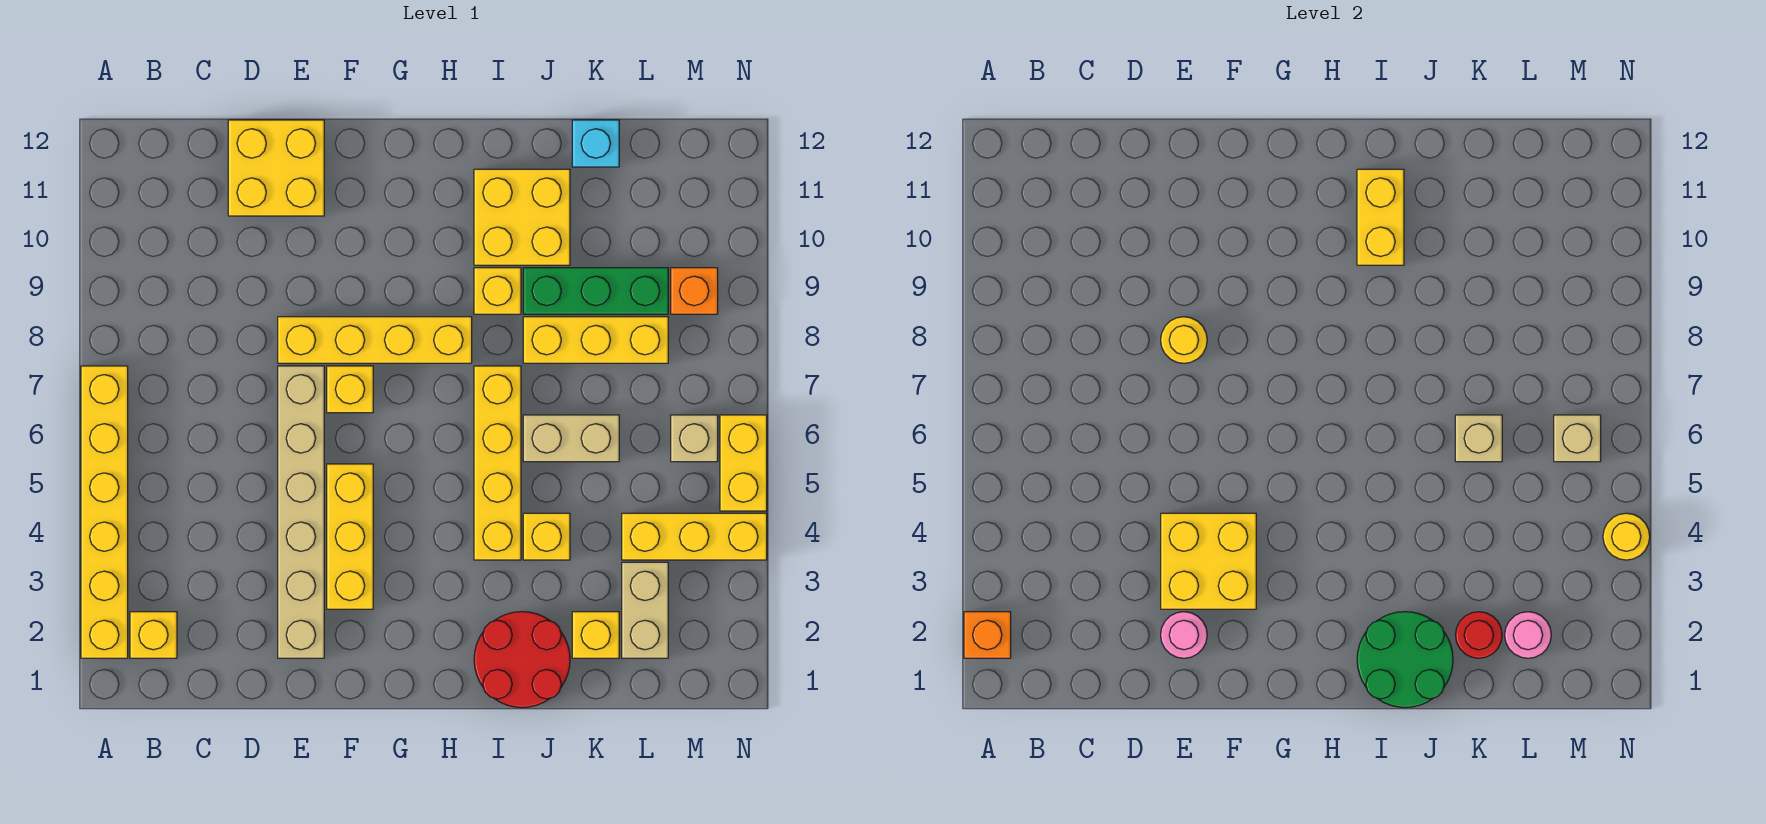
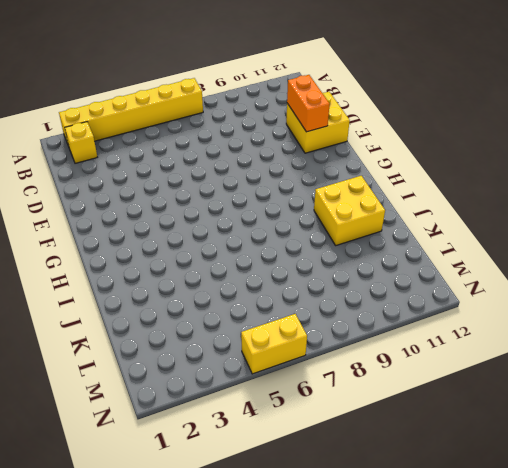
orange 1x2 brick [287,75,330,132] -> none
none -> tan 1x6 brick [278,366,324,658]
none -> yellow 1x4 brick [278,317,472,363]
none -> yellow 1x3 brick [327,464,373,609]
none -> yellow 1x1 brick [327,366,373,413]

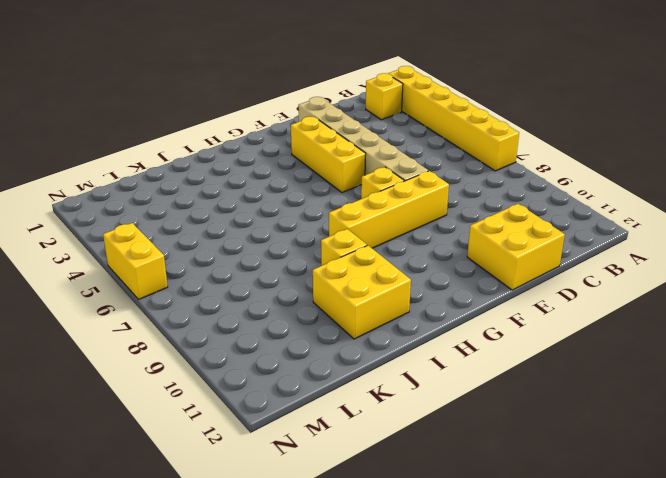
none -> red 2x2 round brick [474,612,570,708]
none -> yellow 1x4 brick [474,366,521,560]
none -> yellow 1x1 brick [523,513,570,560]
none -> tan 1x2 brick [523,415,619,462]

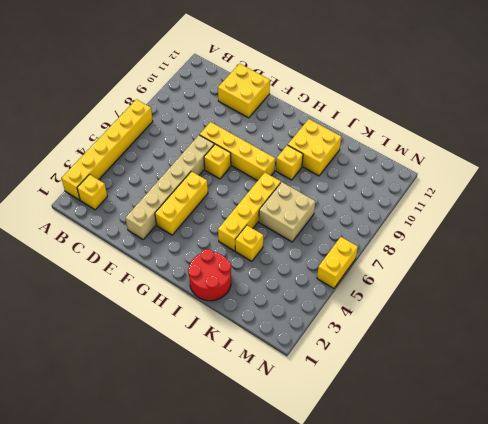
tan 2x2 brick [259,182,315,242] -> tan 1x2 brick [523,415,619,462]
none -> yellow 1x3 brick [523,317,668,363]
none -> green 1x3 brick [523,268,668,314]
none -> yellow 1x1 brick [572,612,619,658]
none -> cyan 1x1 brick [572,120,619,167]

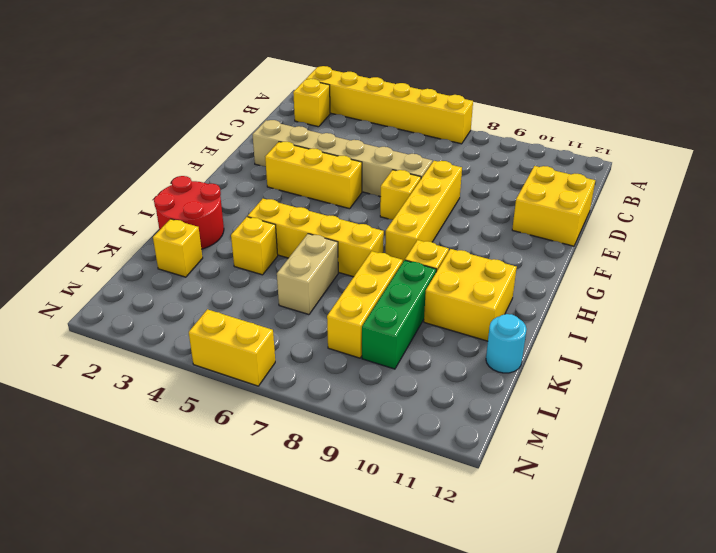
cyan 1x1 round brick [486,314,527,373] -> cyan 1x1 brick [572,120,619,167]
none -> tan 1x2 brick [622,562,668,658]
none -> yellow 1x3 brick [622,513,767,560]
none -> tan 1x1 brick [671,415,718,462]
none -> orange 1x1 brick [671,268,718,314]

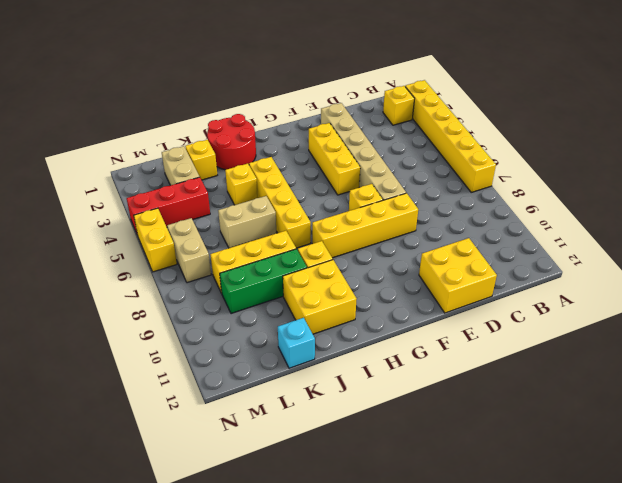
red 1x3 brick [127,177,210,233] -> yellow 1x3 brick [622,513,767,560]
tan 1x2 brick [167,218,211,283] -> tan 1x1 brick [671,415,718,462]
none -> orange 1x1 brick [671,268,718,314]
none -> orange 1x1 brick [964,612,1011,658]
none -> pink 1x1 round brick [1161,612,1207,658]
none -> yellow 2x2 brick [1161,513,1256,609]

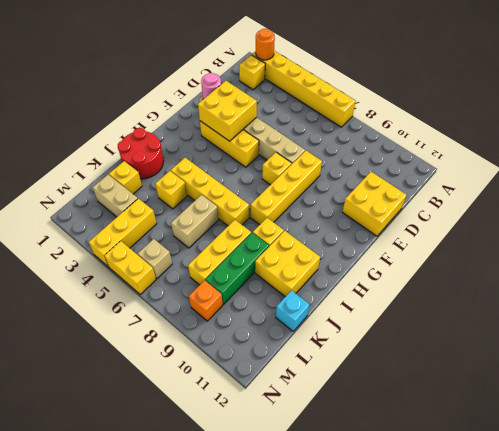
orange 1x1 round brick [256,29,275,60] -> orange 1x1 brick [964,612,1011,658]
none -> yellow 1x1 round brick [1161,317,1207,363]
none -> green 2x2 round brick [1357,612,1453,708]
none -> yellow 1x2 brick [1357,169,1404,265]
none -> red 1x1 round brick [1456,612,1502,658]

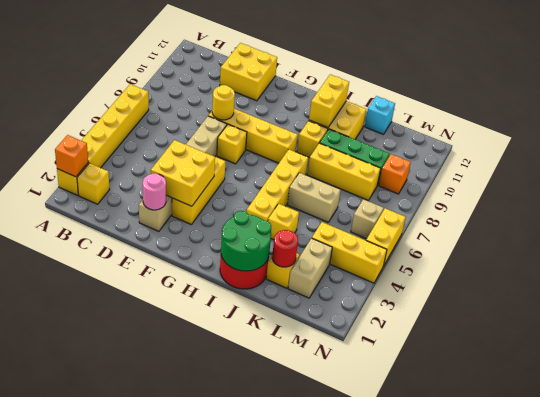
none -> tan 1x1 brick [1455,415,1502,462]
none -> pink 1x1 round brick [1505,612,1551,658]
none -> tan 1x1 brick [1554,415,1601,462]
none -> yellow 1x1 round brick [1603,513,1650,560]

